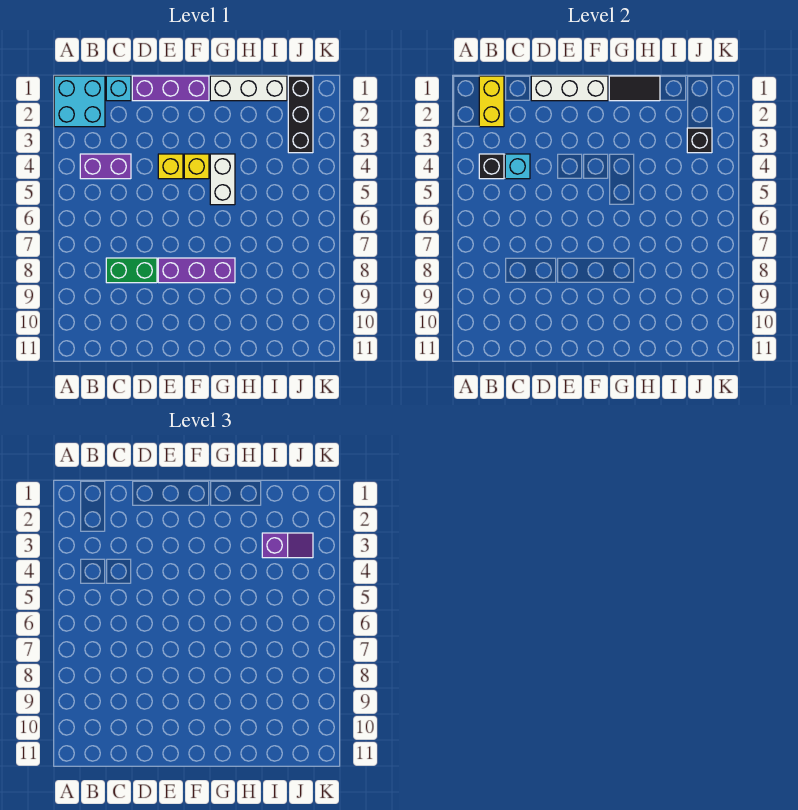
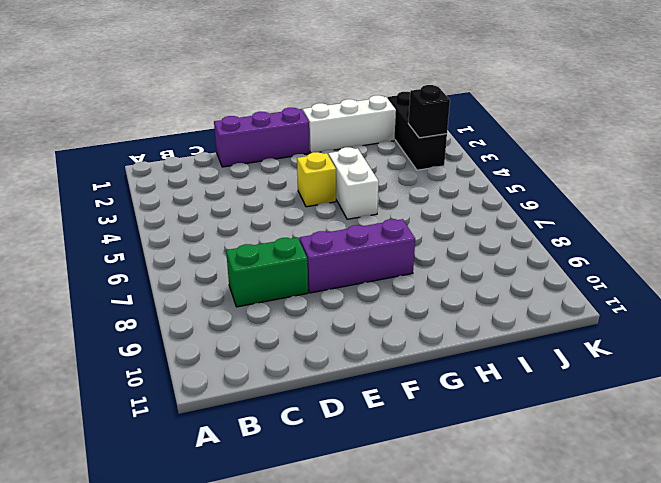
none -> cyan 2x2 brick [54,76,105,127]
none -> purple 1x2 brick [80,154,131,179]
none -> cyan 1x1 brick [106,76,131,101]

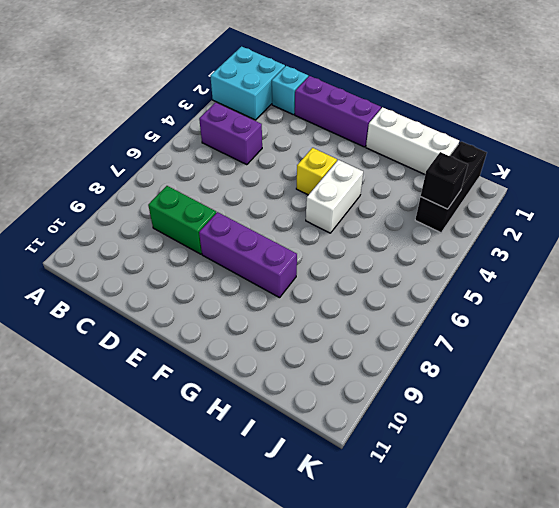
none -> yellow 1x1 brick [158,154,183,179]
none -> yellow 1x2 brick [479,76,504,127]
none -> black 1x1 brick [479,154,504,179]

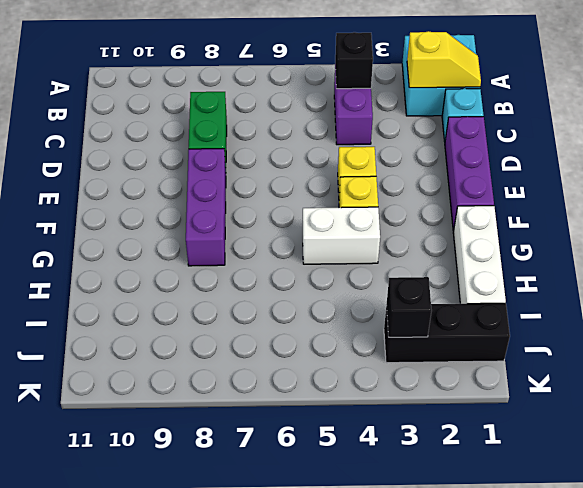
yellow 1x2 slope [407,31,481,88] -> yellow 1x2 brick [479,76,504,127]
none -> cyan 1x1 brick [505,154,530,179]
none -> white 1x3 brick [531,76,608,101]
none -> black 1x2 tile [609,76,660,101]

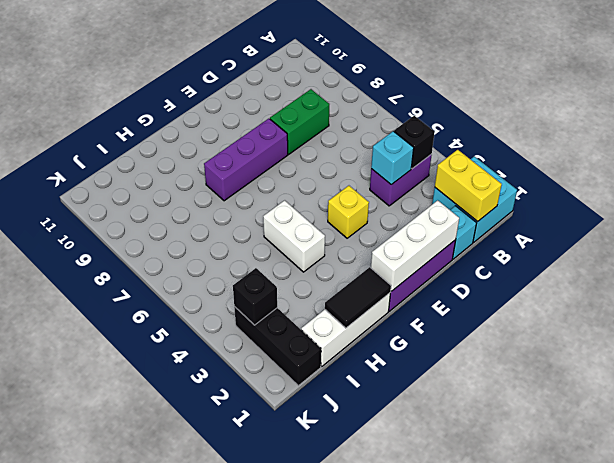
none -> yellow 1x1 brick [184,154,209,179]
none -> purple 1x2 slope [262,533,313,558]

